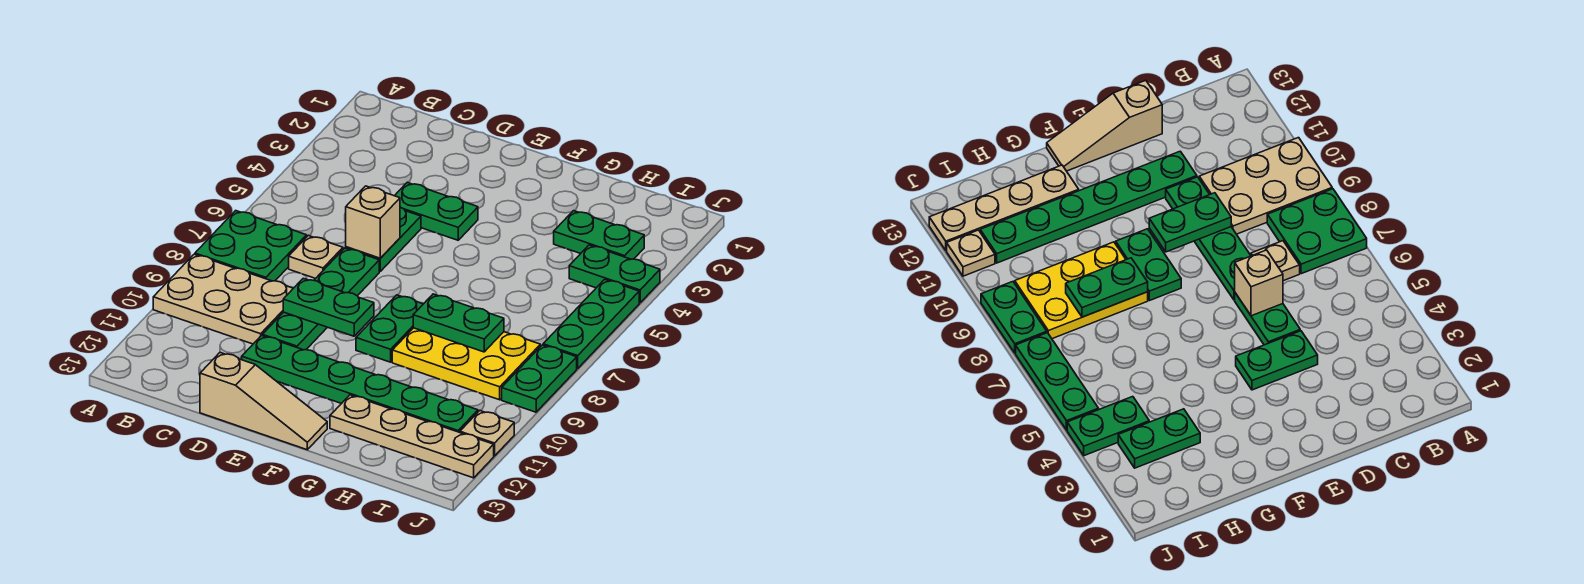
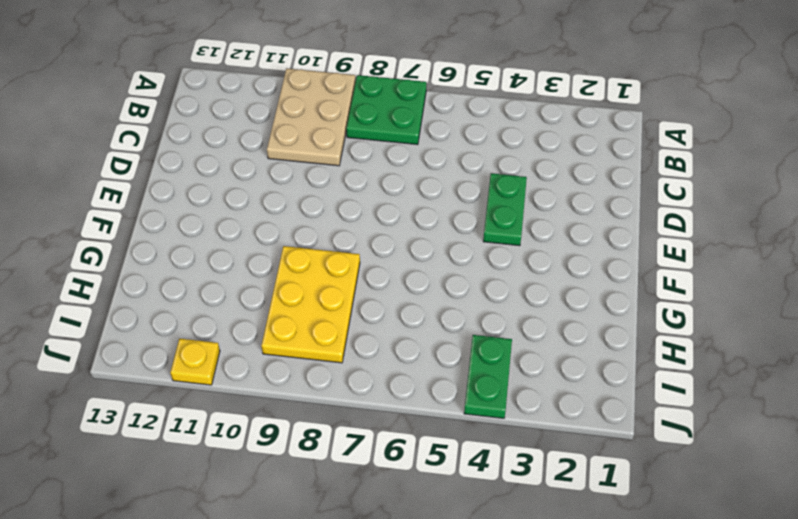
yellow 1x1 plate [170,339,220,385] -> tan 1x1 plate [460,411,514,456]
none -> tan 1x1 plate [289,236,343,279]
none -> green 1x2 plate [346,207,421,272]
none -> green 1x4 plate [262,248,379,350]

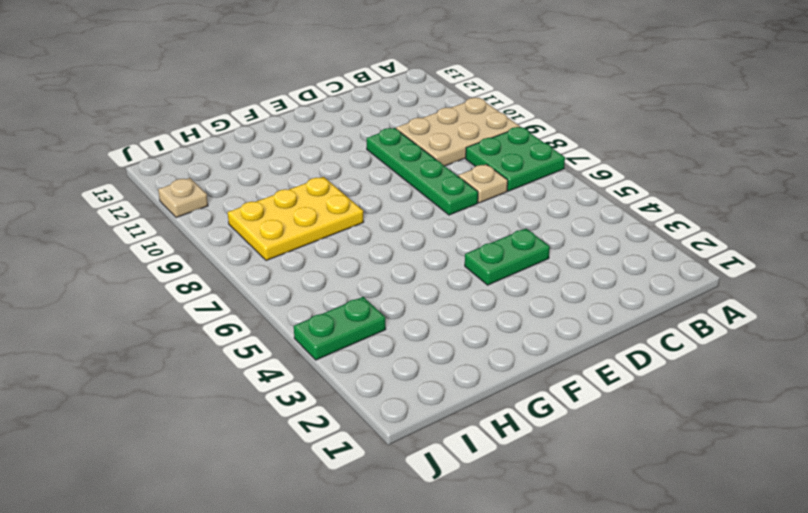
none -> green 1x2 plate [346,207,421,272]
none -> green 1x6 plate [242,336,478,433]
none -> tan 1x3 slope [200,353,327,450]

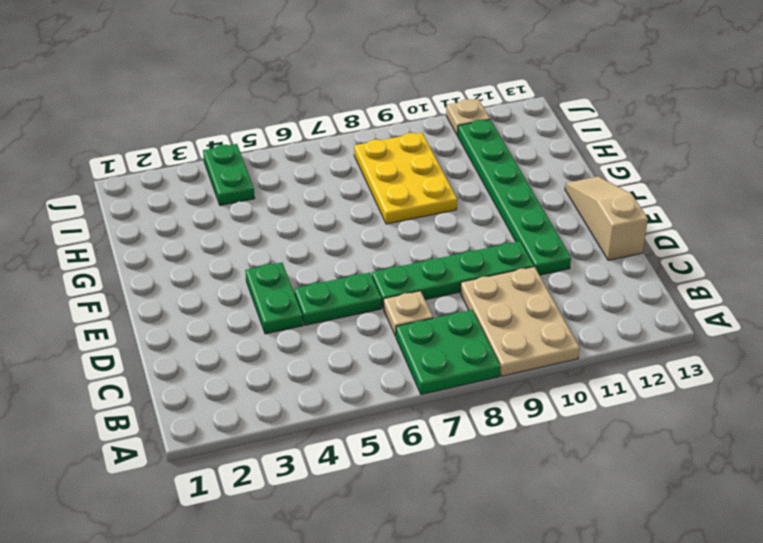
none -> green 1x2 plate [356,295,423,362]
none -> tan 1x4 plate [330,395,494,478]
none -> green 1x2 plate [554,211,644,259]

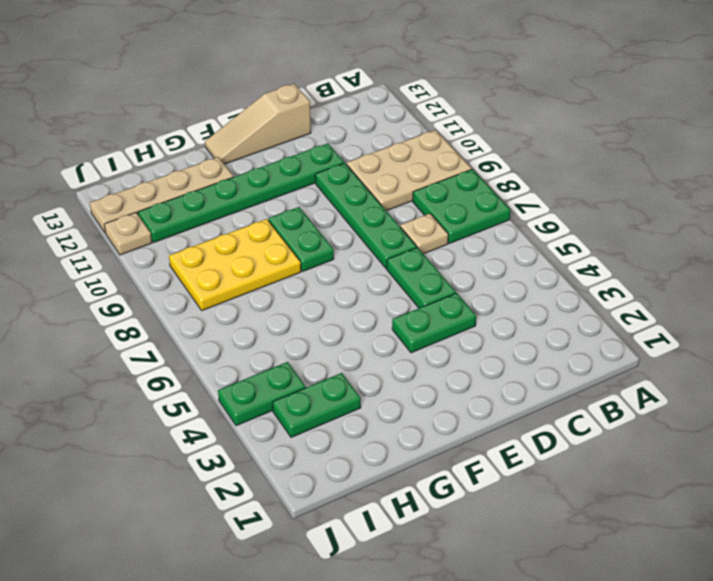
none -> green 1x3 plate [543,279,639,368]
none -> green 1x2 plate [502,345,577,412]
none -> tan 1x1 brick [346,186,400,258]

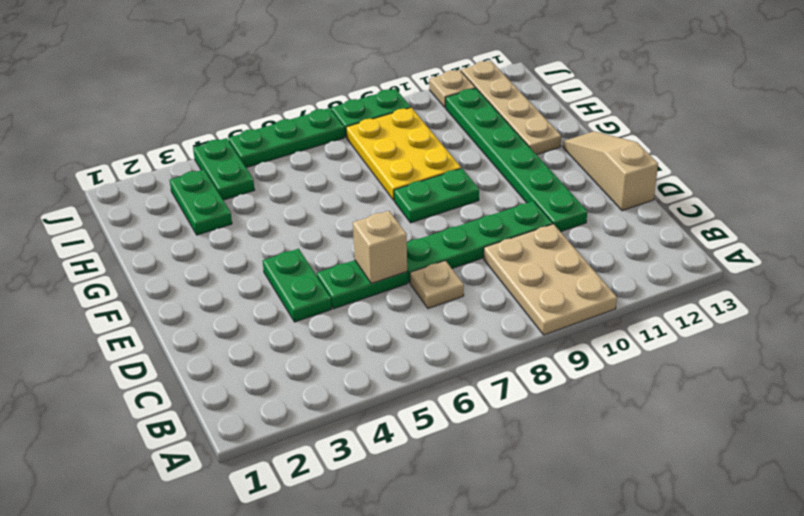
none -> green 2x2 plate [195,211,307,281]
none -> green 1x2 plate [283,278,374,336]
none -> green 1x2 plate [413,294,504,352]

